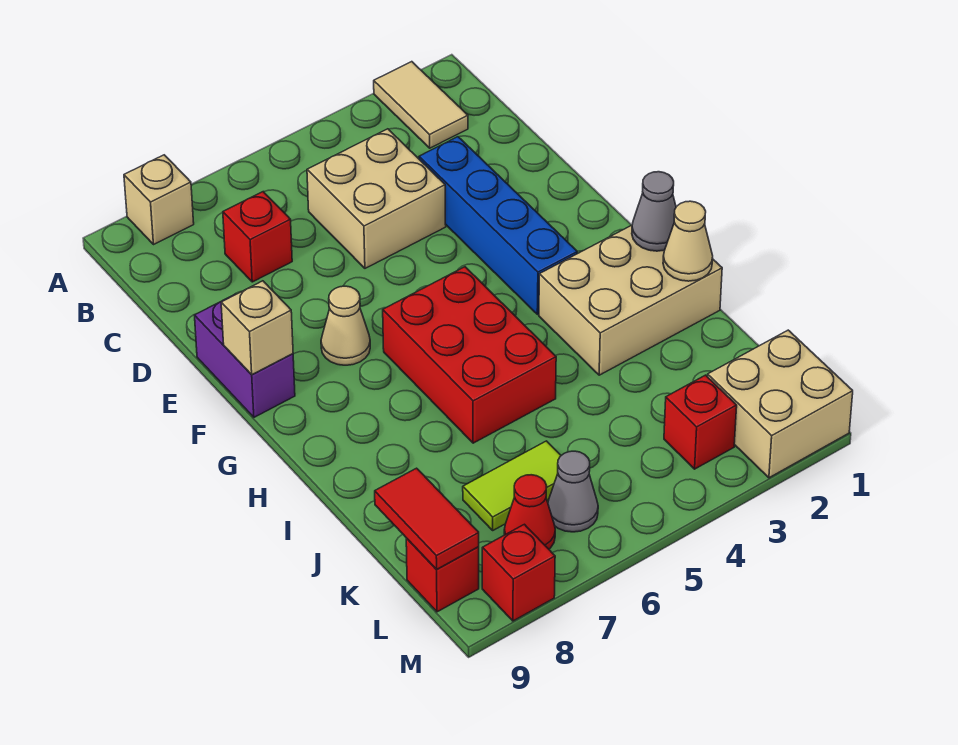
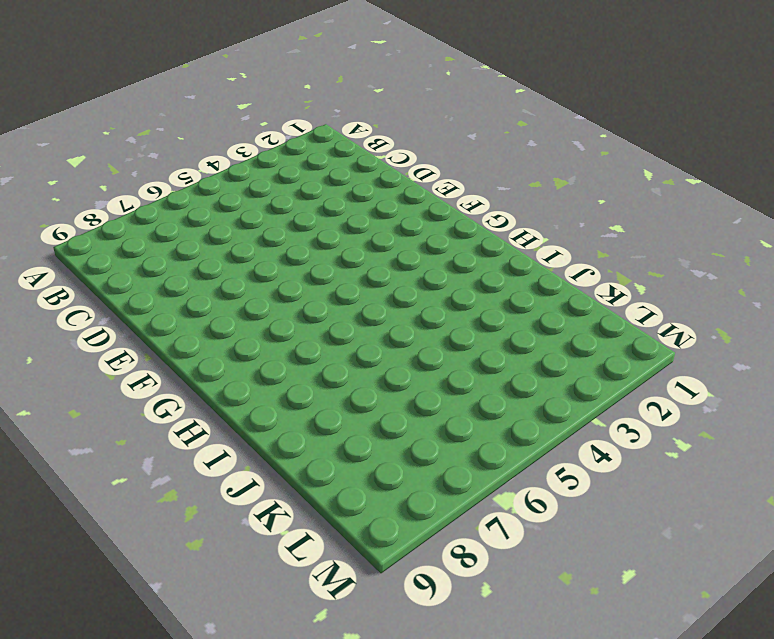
none -> tan 1x2 tile [374,62,468,148]
none -> tan 1x1 brick [124,155,194,244]
none -> tan 2x2 brick [307,129,446,268]

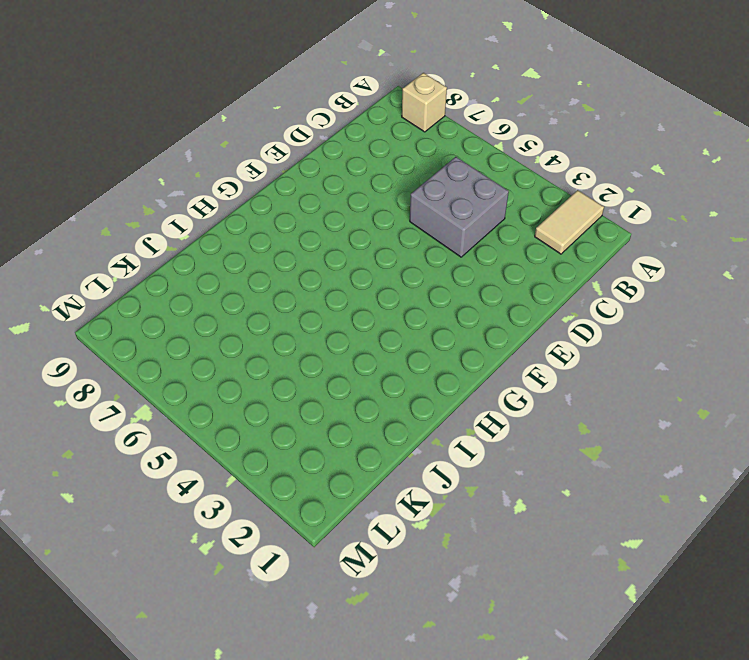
grey 2x2 brick [410,157,509,257] -> tan 2x2 brick [307,129,446,268]
none -> red 1x1 brick [223,192,292,282]
none -> blue 1x4 brick [419,137,577,315]
none -> purple 1x2 brick [195,294,295,417]

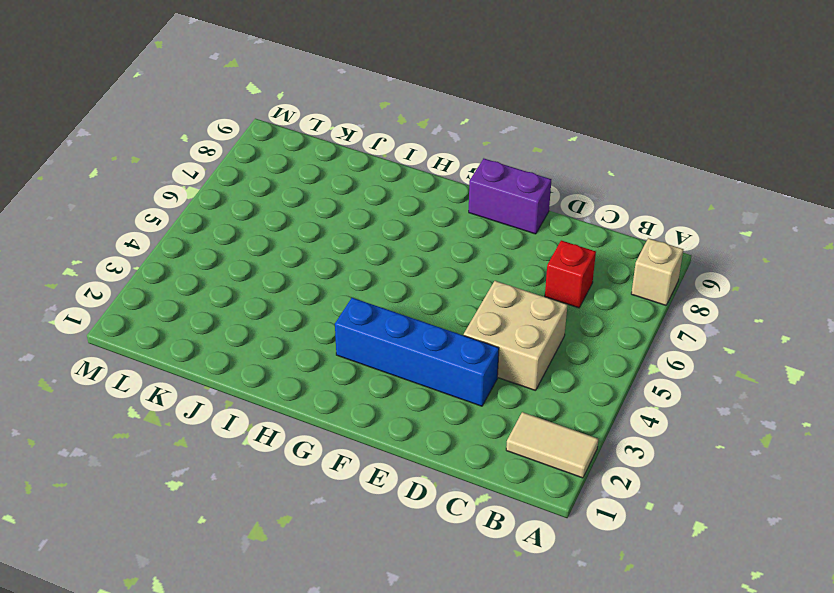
none -> tan 1x1 cone [321,286,370,365]
none -> red 2x3 brick [383,267,556,443]
none -> tan 2x3 brick [539,225,722,375]

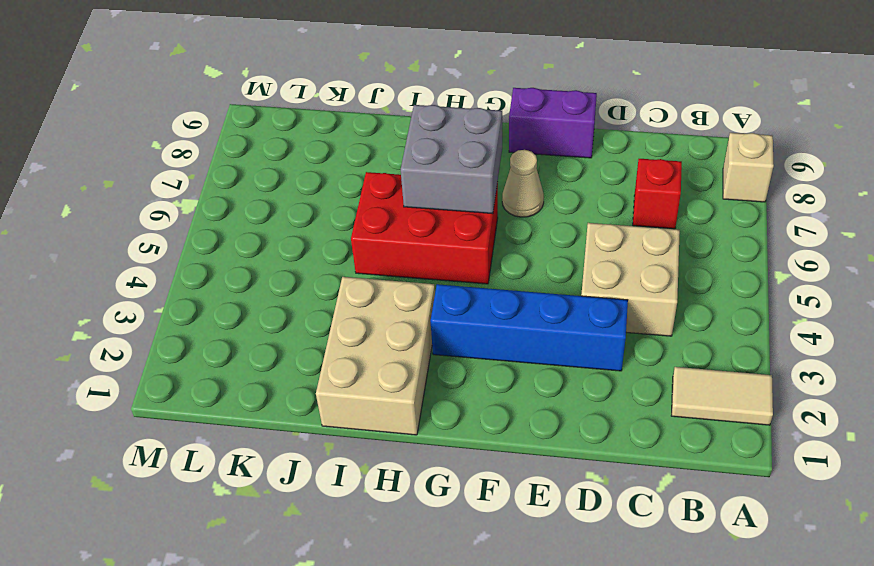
grey 2x2 brick [401,105,502,214] -> none
none -> lime 1x2 tile [463,441,561,530]
none -> tan 2x2 brick [707,330,853,478]
none -> red 1x1 brick [664,375,737,469]

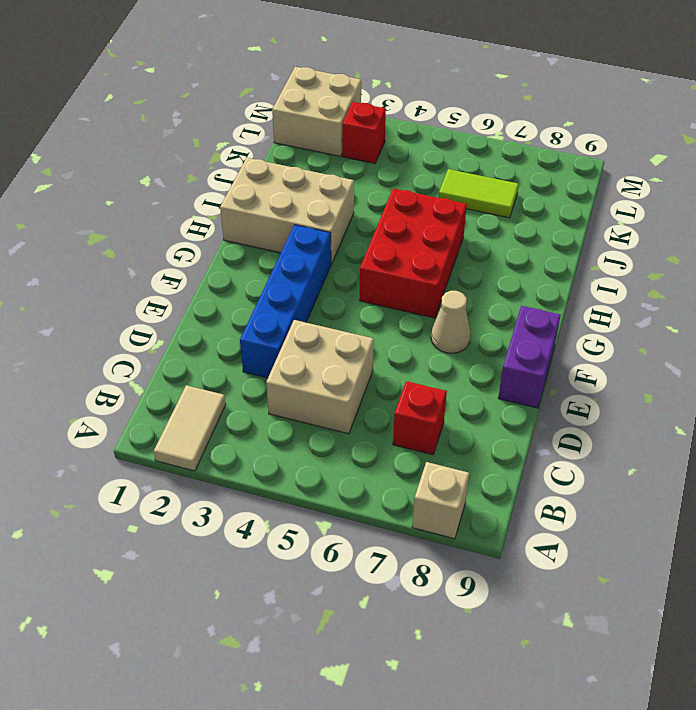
none -> grey 1x1 cone [548,451,598,532]
none -> red 1x1 cone [504,475,555,549]
none -> red 1x1 brick [406,538,479,612]

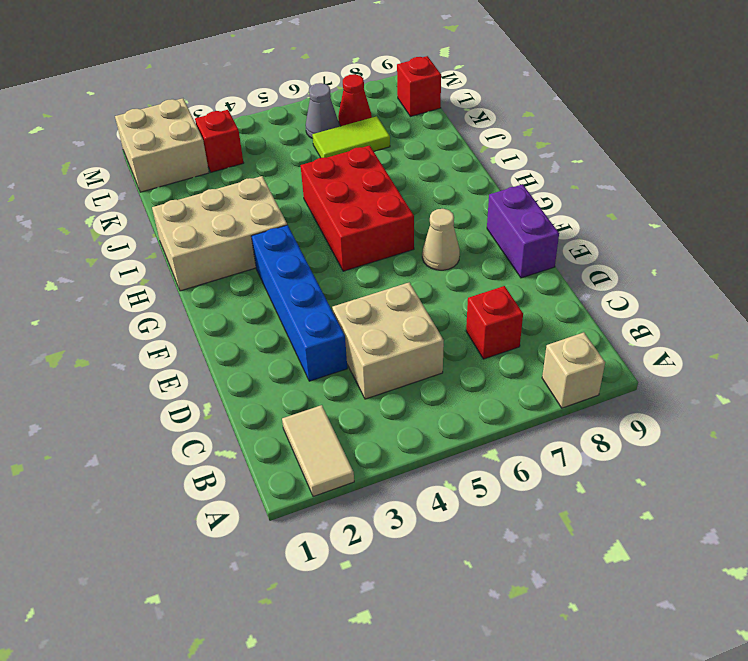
none -> red 1x1 brick [482,524,555,621]
none -> tan 1x1 brick [221,281,293,375]
none -> grey 1x1 cone [632,172,676,251]

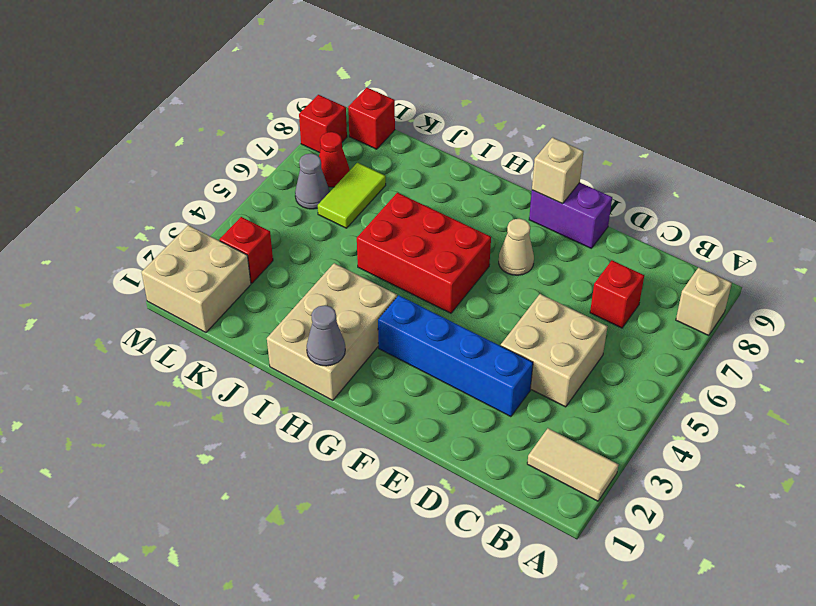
none -> tan 1x1 cone [663,201,713,281]
none -> red 1x2 tile [375,468,479,570]

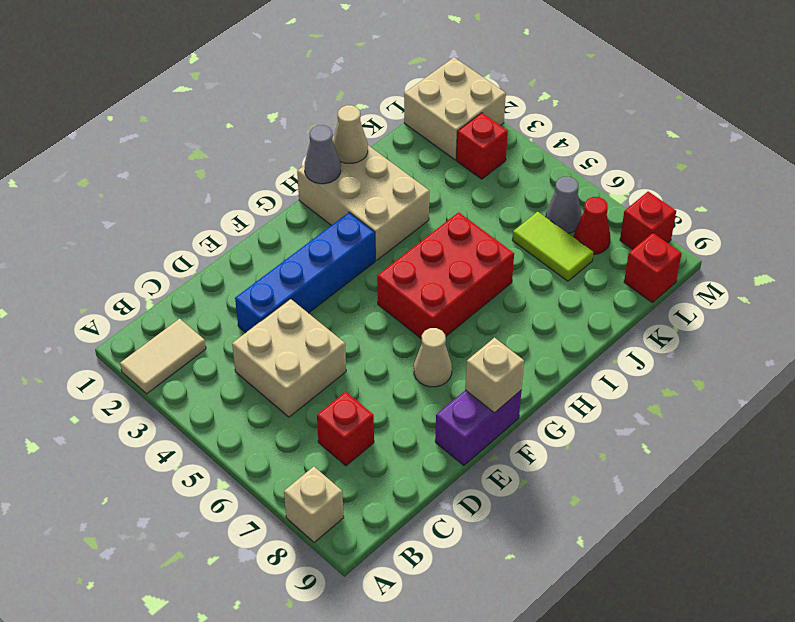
none -> red 1x2 tile [375,468,479,570]

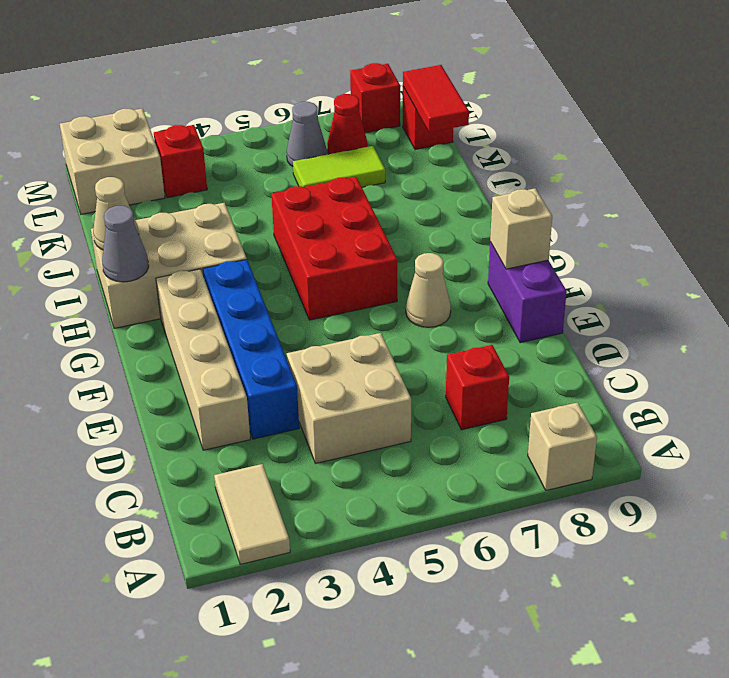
tan 1x4 brick [156,269,250,450] -> none

